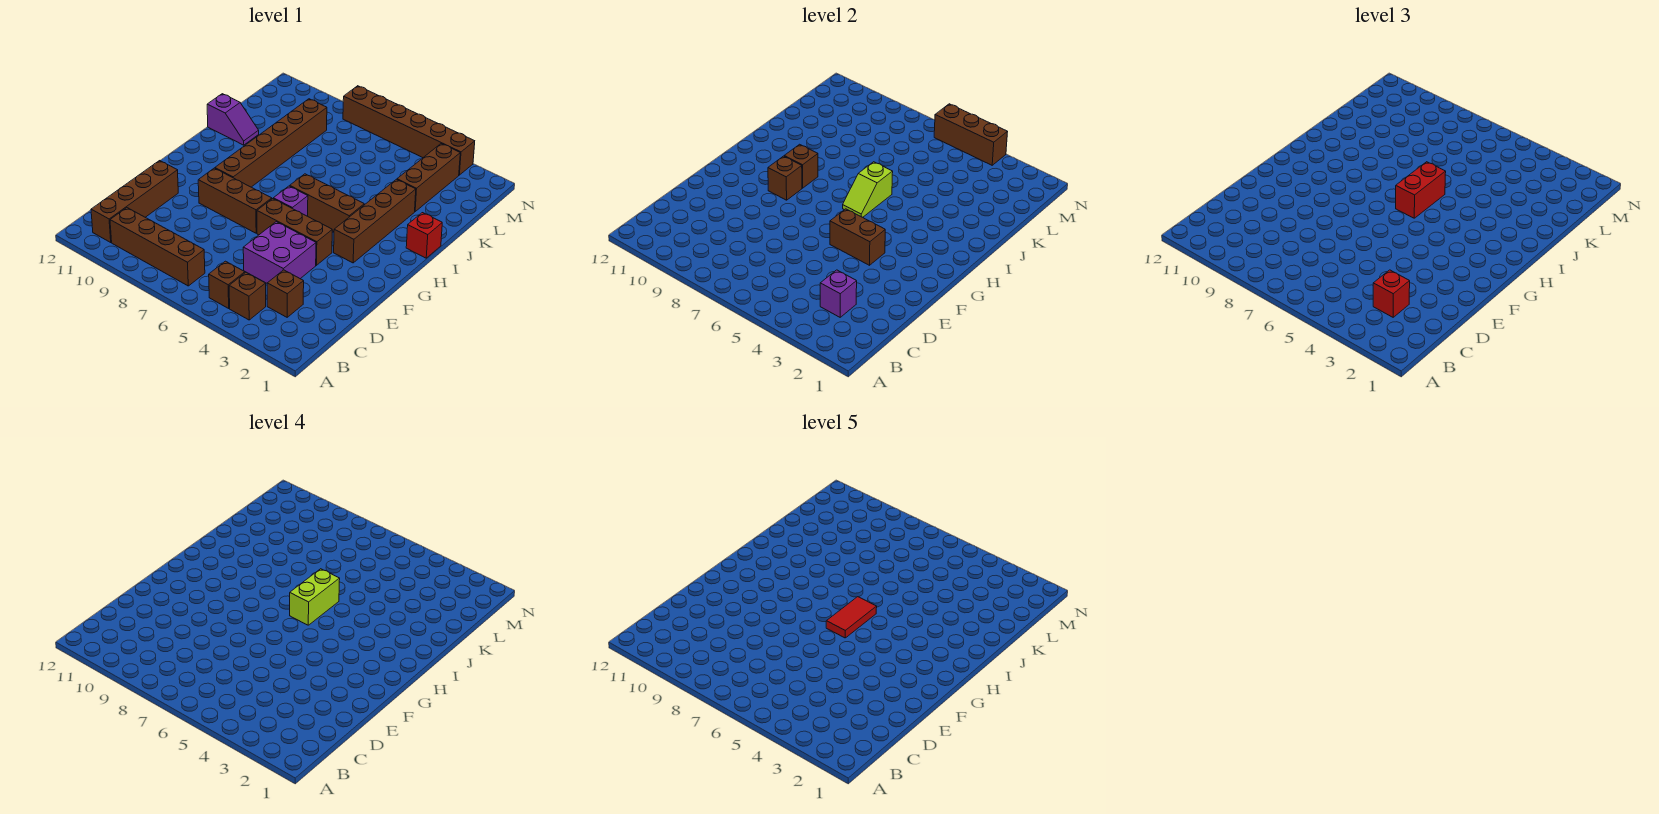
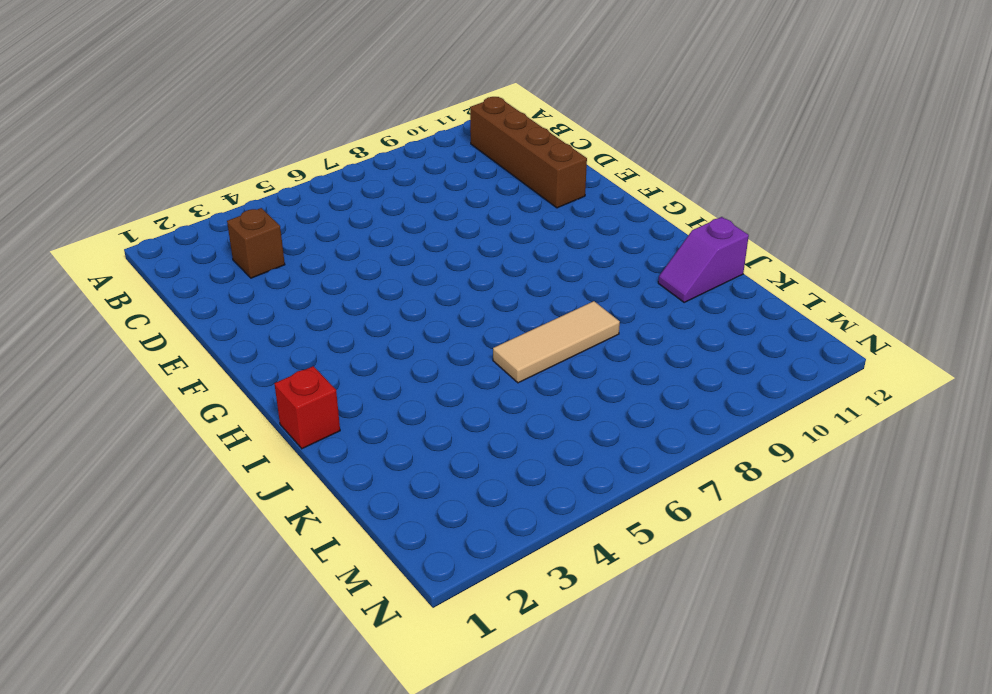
tan 1x3 tile [493,301,620,383] -> none
none -> brown 1x1 brick [229,272,266,320]
none -> brown 1x1 brick [209,261,245,308]
none -> brown 1x4 brick [110,208,205,286]

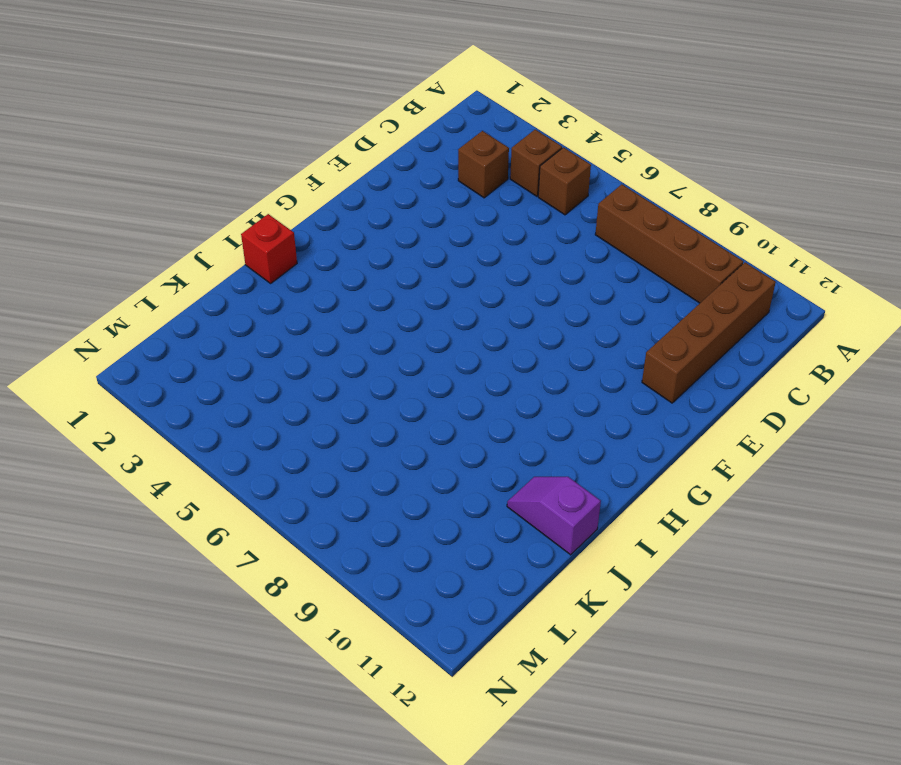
none -> purple 2x2 brick [243,222,316,283]
none -> brown 1x3 brick [257,199,332,265]
none -> brown 1x3 brick [198,168,272,233]

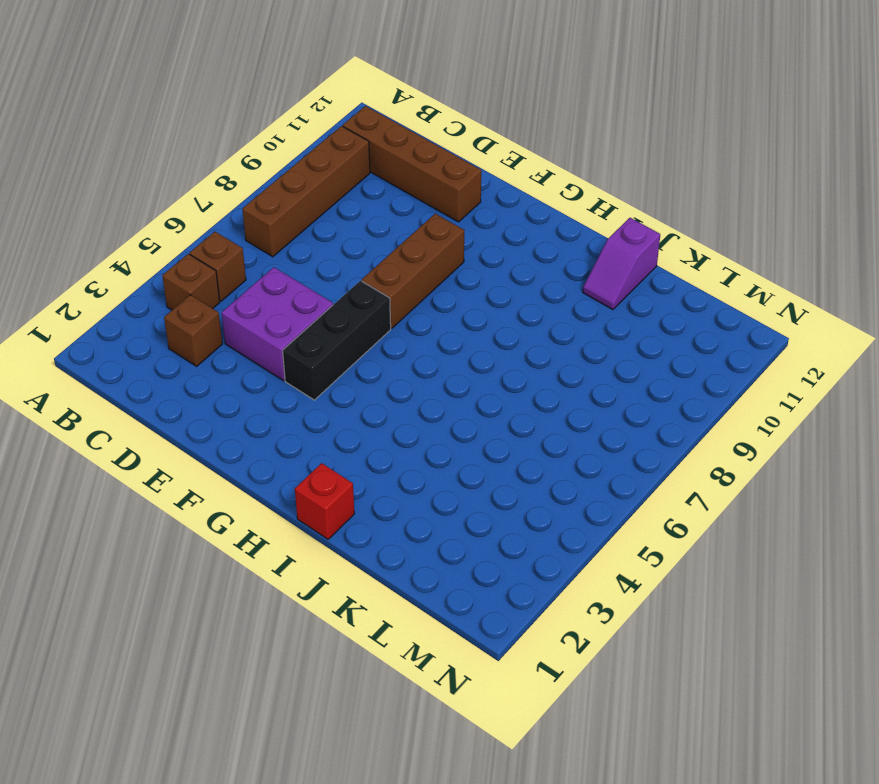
black 1x3 brick [283,281,391,400] -> brown 1x3 brick [257,199,332,265]
none -> brown 1x4 brick [334,179,416,263]
none -> purple 1x1 brick [273,186,308,216]
none -> brown 1x6 brick [215,99,327,187]

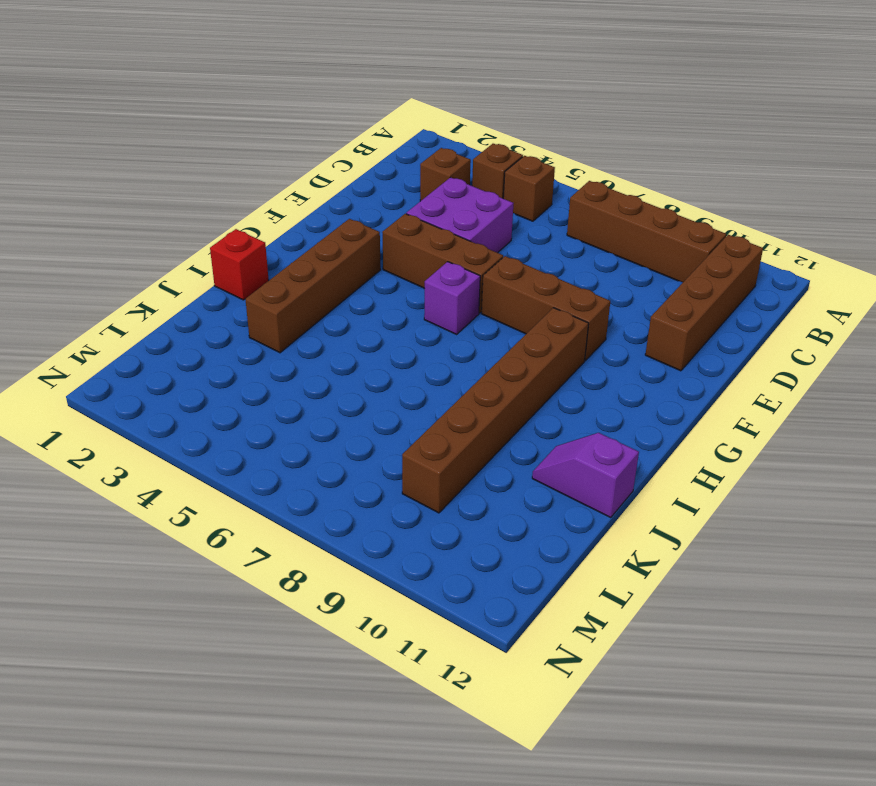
none -> brown 1x3 brick [290,174,364,232]
none -> brown 1x3 brick [397,144,460,211]
none -> brown 1x6 brick [343,86,475,175]

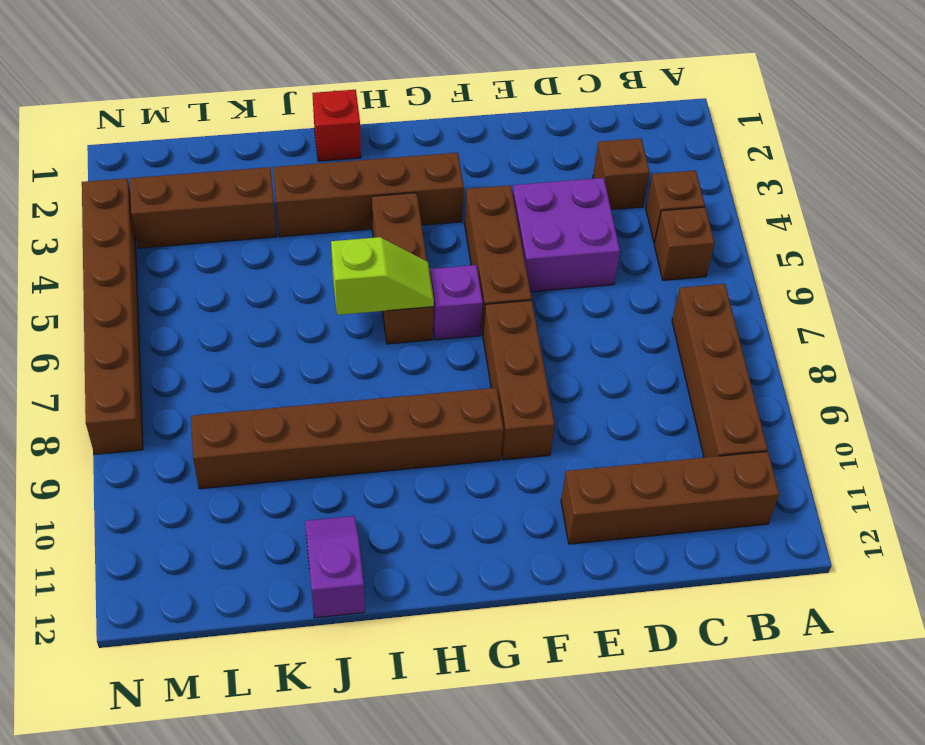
none -> purple 1x1 brick [820,270,857,317]
none -> brown 1x2 brick [830,209,885,265]
none -> brown 1x1 brick [768,156,802,200]

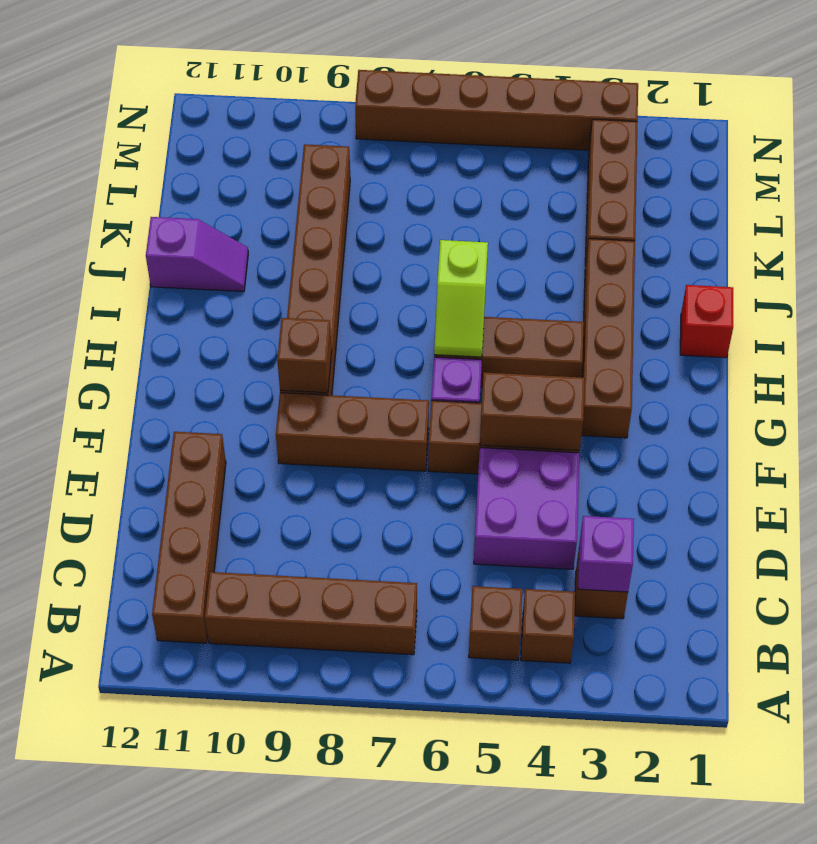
none -> brown 1x1 brick [784,144,818,188]
none -> brown 1x3 brick [934,104,1007,165]
none -> red 1x1 brick [1373,270,1410,317]

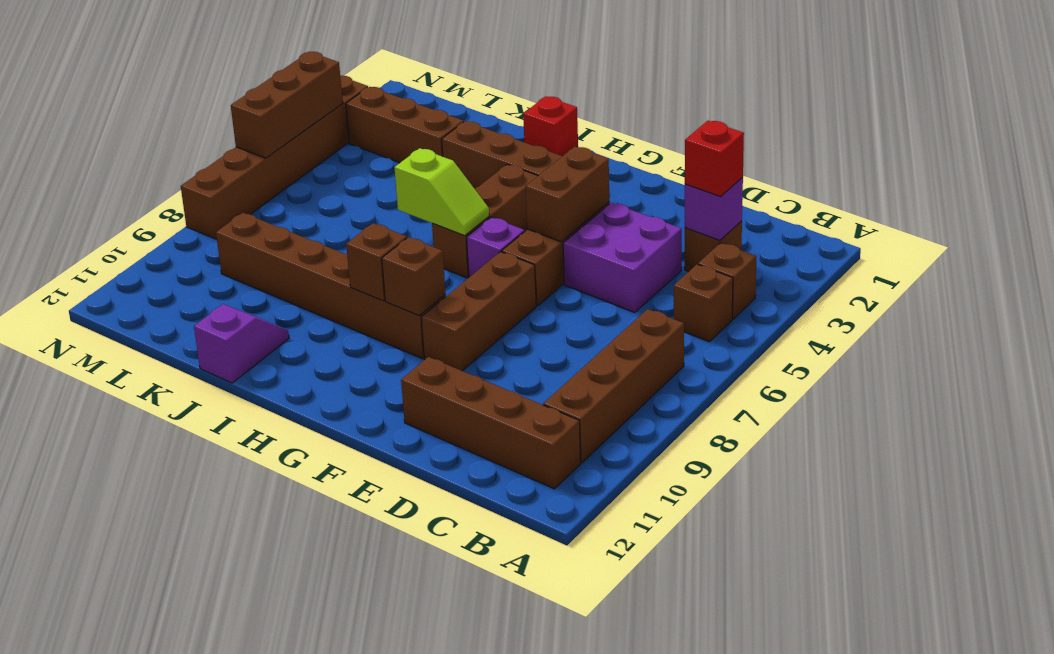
none -> red 1x2 brick [1396,162,1446,218]
none -> lime 1x2 brick [290,569,340,625]
none -> red 1x2 tile [826,597,877,638]

